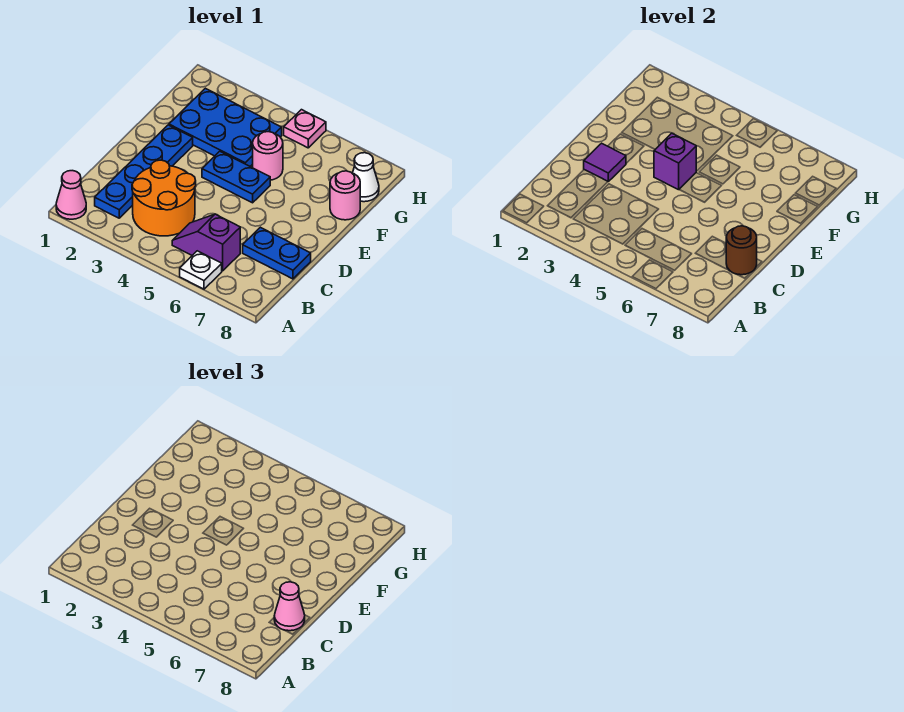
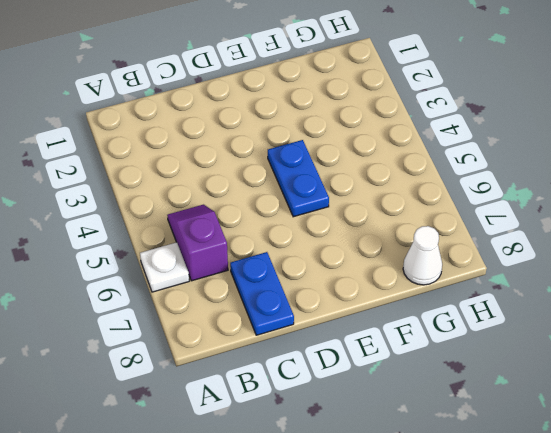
none -> pink 1x1 cone [56,171,86,219]
none -> blue 1x4 plate [95,125,193,218]
none -> orange 2x2 round brick [132,160,196,236]

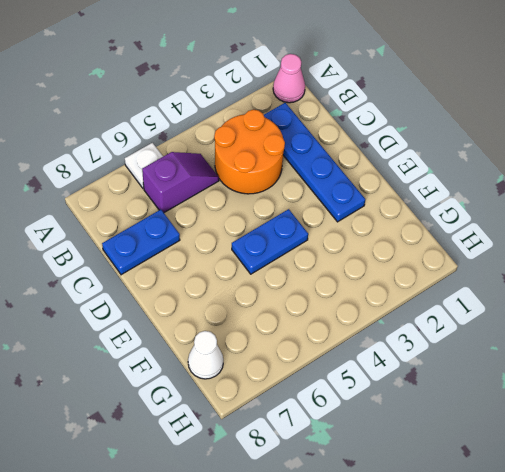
none -> blue 2x3 plate [169,88,282,166]
none -> pink 1x1 round brick [253,132,283,180]
none -> pink 1x1 round brick [330,171,360,220]

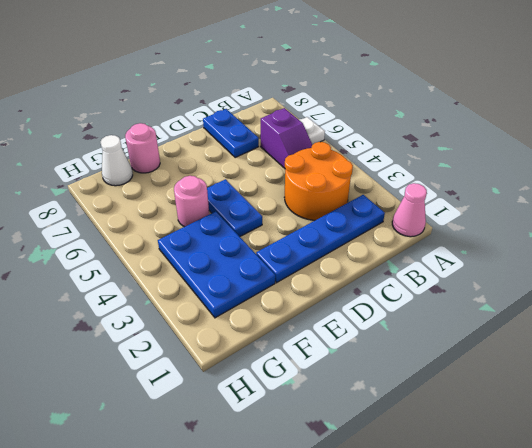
none -> pink 1x1 plate [284,110,326,148]
none -> brown 1x1 round brick [726,226,757,275]
none -> purple 1x1 tile [584,143,626,181]

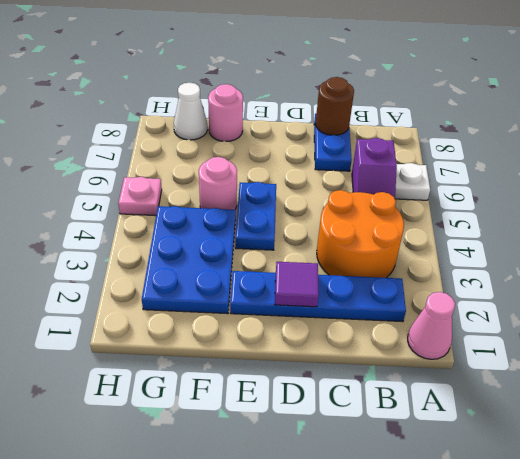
none -> purple 1x1 brick [654,133,696,190]
none -> pink 1x1 cone [274,582,305,631]

